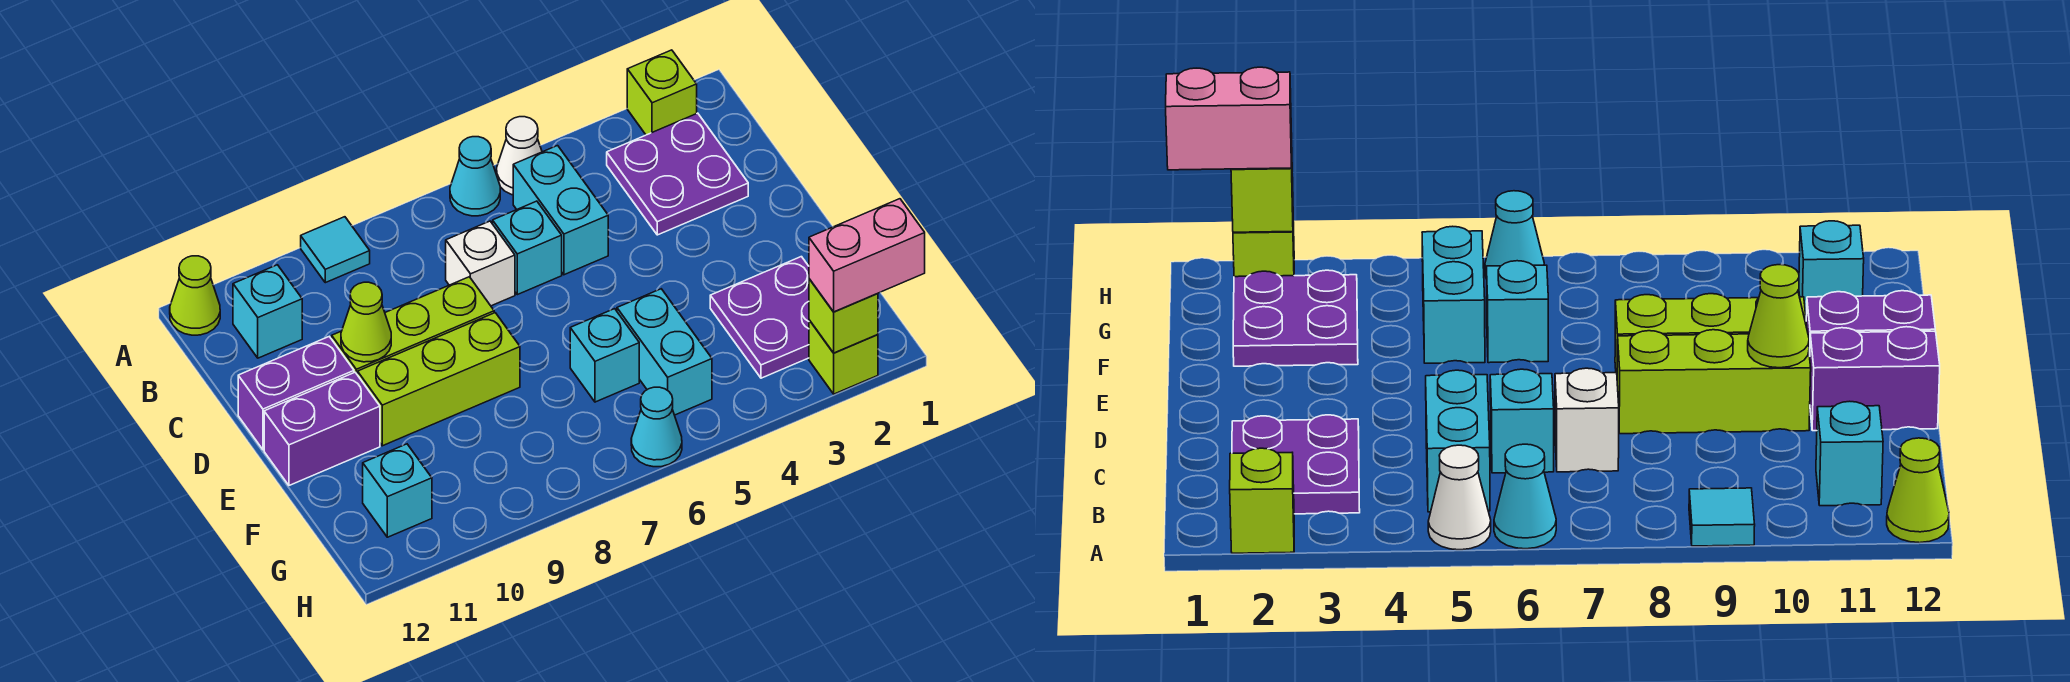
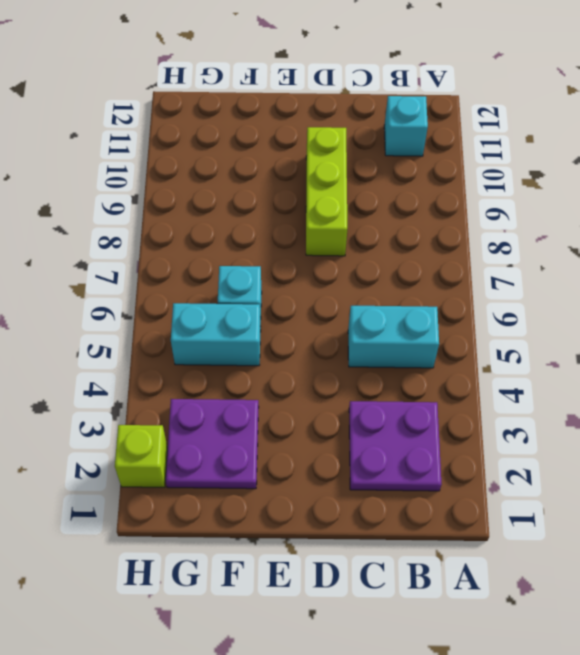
none -> lime 1x1 brick [627,50,697,135]
none -> white 1x1 cone [497,117,542,195]
none -> cyan 1x1 cone [450,137,500,216]

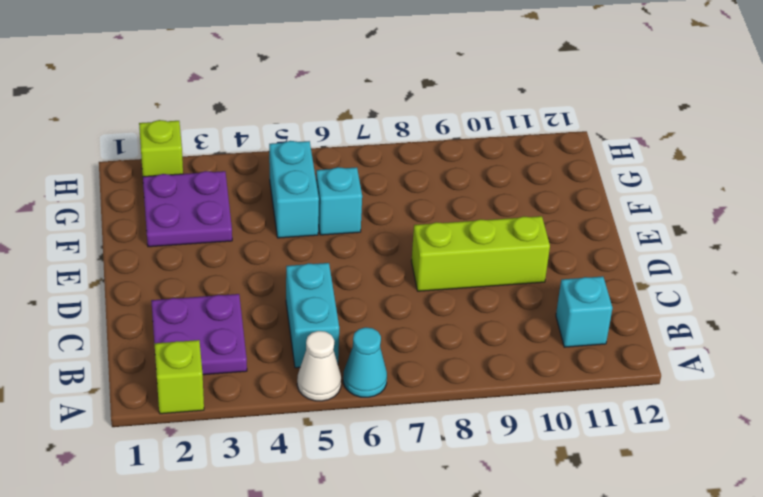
none -> cyan 1x1 tile [301,217,370,283]
none -> lime 1x1 cone [170,256,220,335]
none -> cyan 1x1 brick [493,201,562,295]

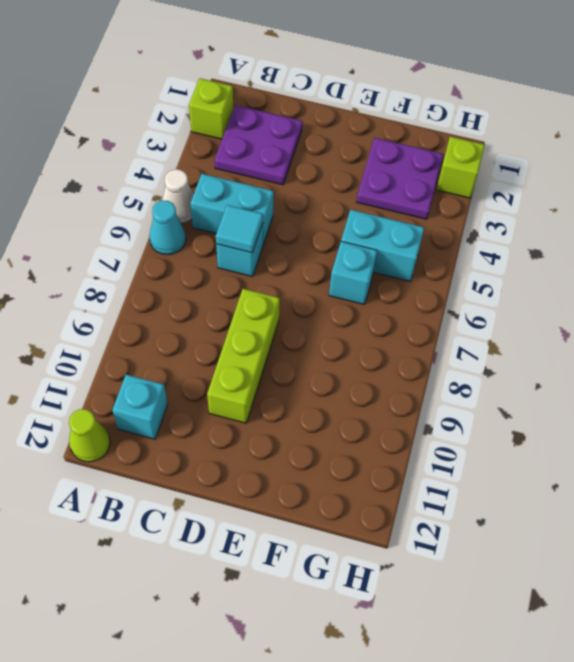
cyan 1x1 tile [216,205,263,253] -> cyan 1x1 tile moved to [301,217,370,283]
none -> white 1x1 brick [446,221,515,306]
none -> purple 1x2 brick [238,337,354,450]
none -> lime 1x3 brick [358,313,520,446]

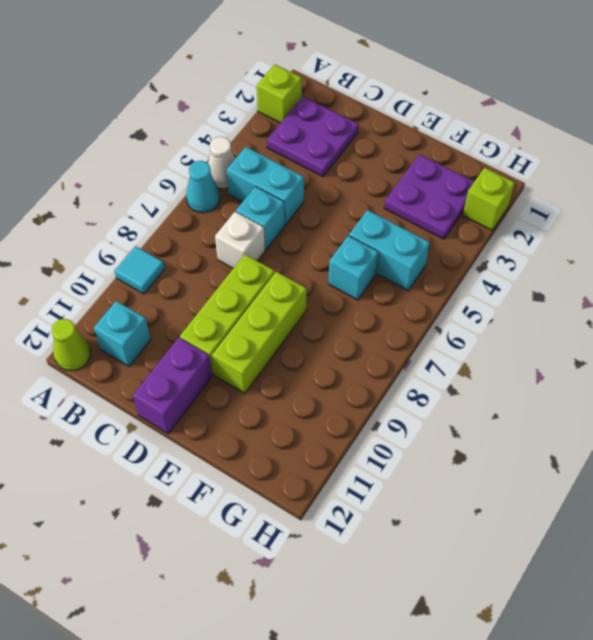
none -> purple 1x2 brick [264,372,380,485]
none -> cyan 1x1 brick [363,444,432,537]
none -> cyan 1x1 cone [631,387,682,467]

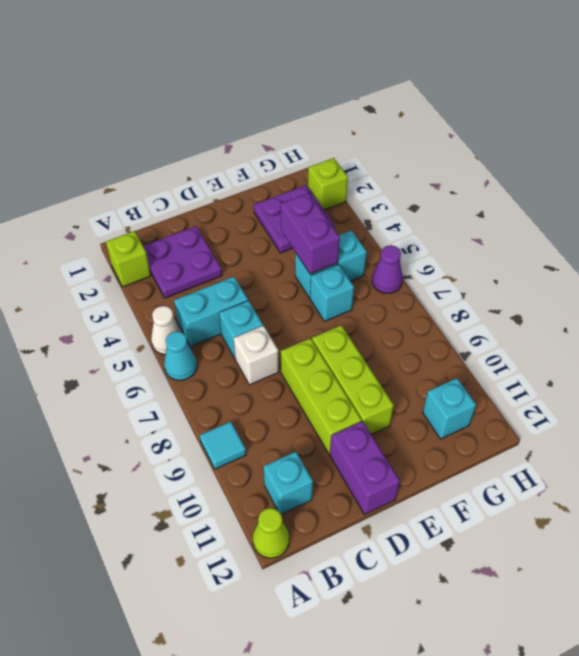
purple 1x2 brick [280,193,340,274] -> purple 1x2 brick moved to [264,372,380,485]
purple 1x1 cone [372,245,403,293] -> cyan 1x1 cone [631,387,682,467]
none -> lime 1x1 cone [341,282,391,362]
none -> lime 1x1 brick [809,279,878,353]
none -> pink 1x2 brick [809,199,925,312]

